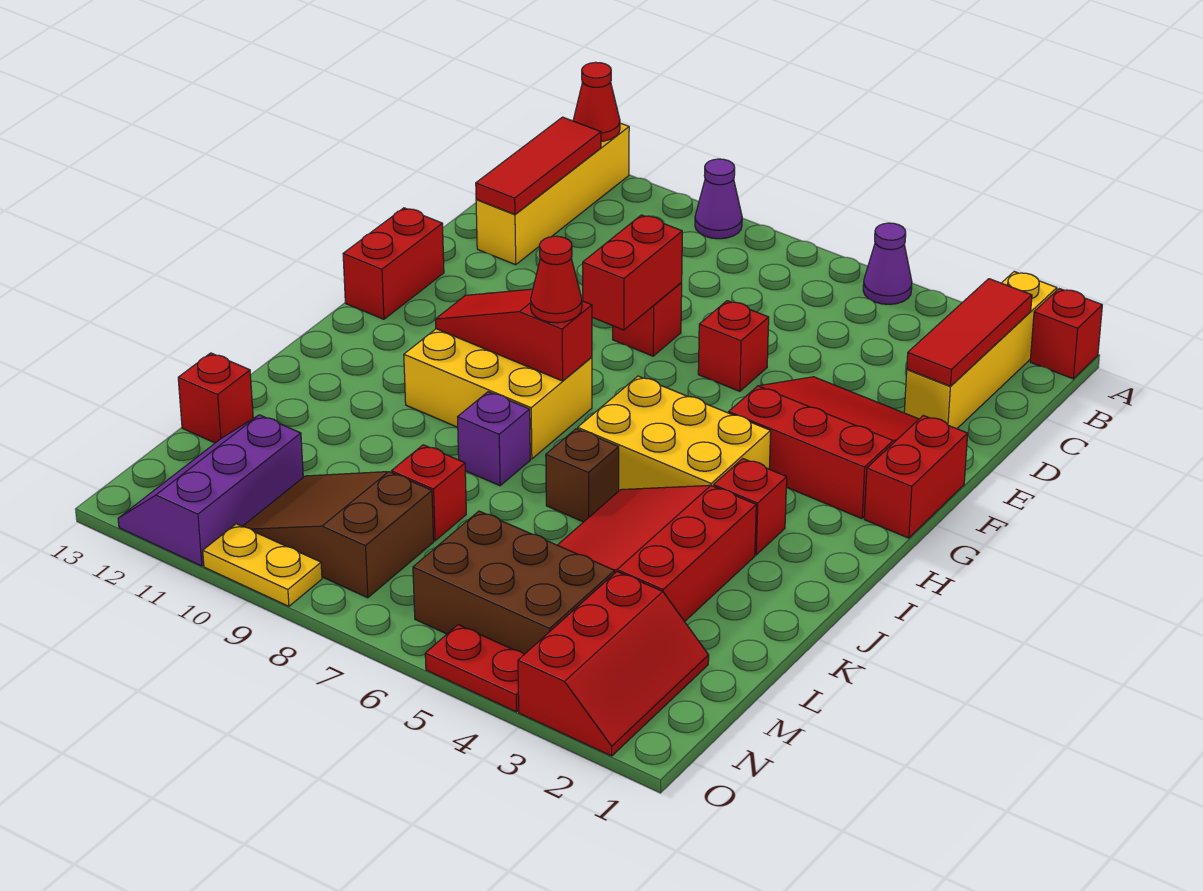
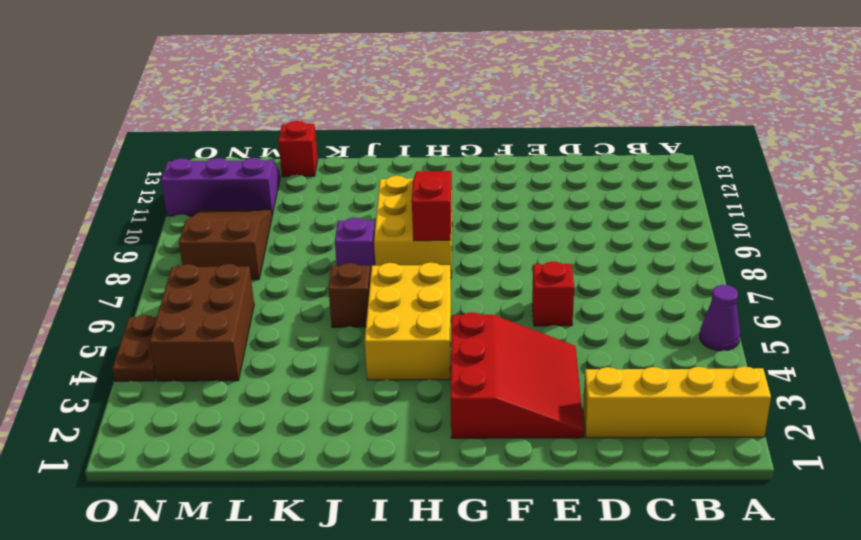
brown 1x2 plate [112,315,157,381] -> red 1x2 plate [425,625,524,712]
none -> red 1x1 brick [1030,289,1102,379]
none -> purple 1x1 cone [695,159,742,239]
none -> yellow 1x4 brick [476,123,629,265]
none -> red 1x1 brick [613,283,682,356]

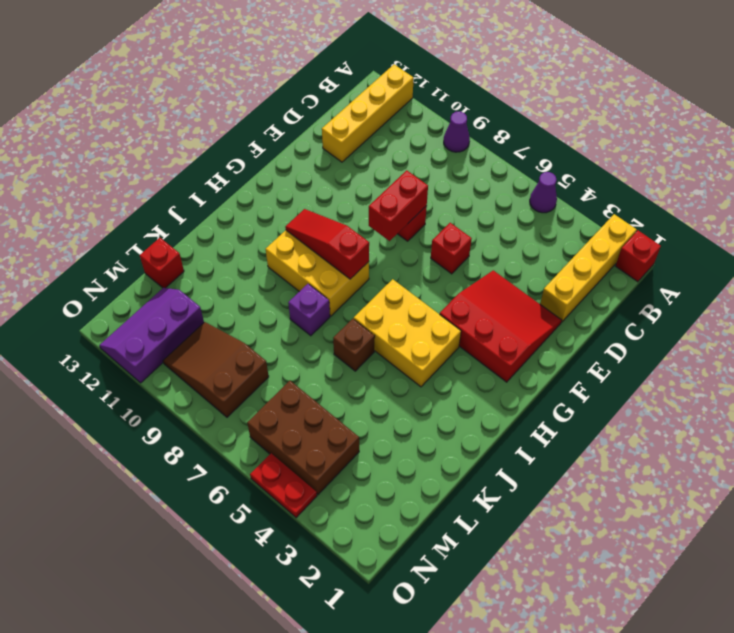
none -> red 1x2 brick [864,415,968,538]
none -> red 1x2 brick [343,208,444,319]
none -> red 1x1 brick [714,459,787,555]
none -> red 3x3 slope [558,485,756,621]

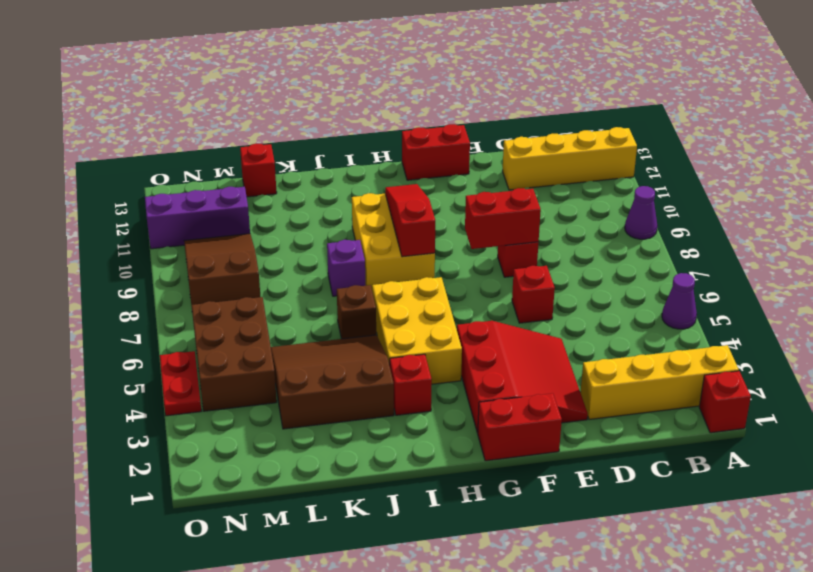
brown 3x3 slope [271,335,394,429] -> red 3x3 slope [558,485,756,621]
none -> red 1x1 brick [392,445,466,541]
none -> red 2x3 slope [518,572,709,756]
none -> yellow 1x2 plate [203,524,322,606]
none -> red 1x1 cone [573,62,620,141]

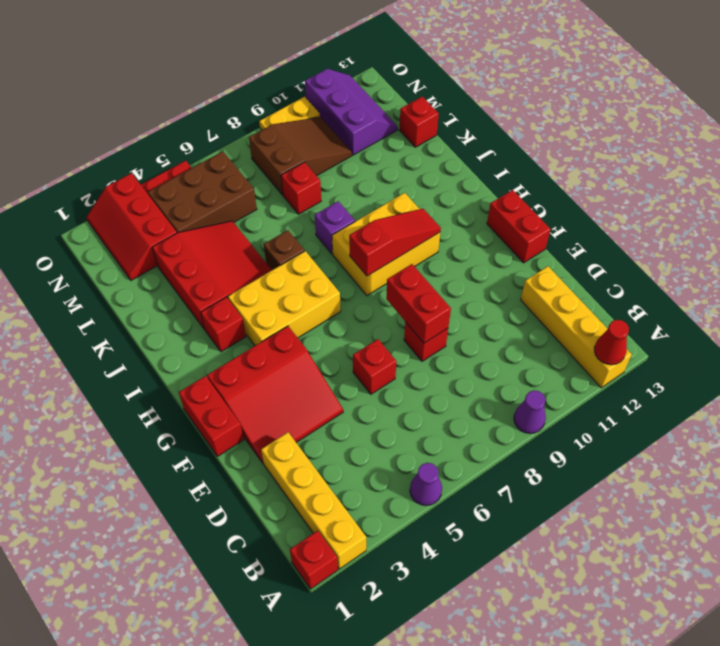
none -> red 1x3 tile [907,279,1032,386]
none -> red 1x3 tile [476,117,601,214]
none -> red 1x1 cone [531,236,582,323]

